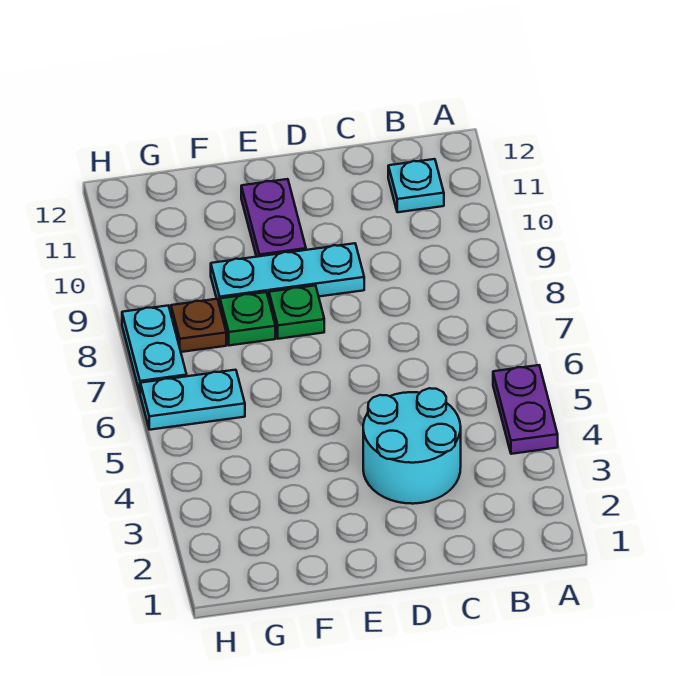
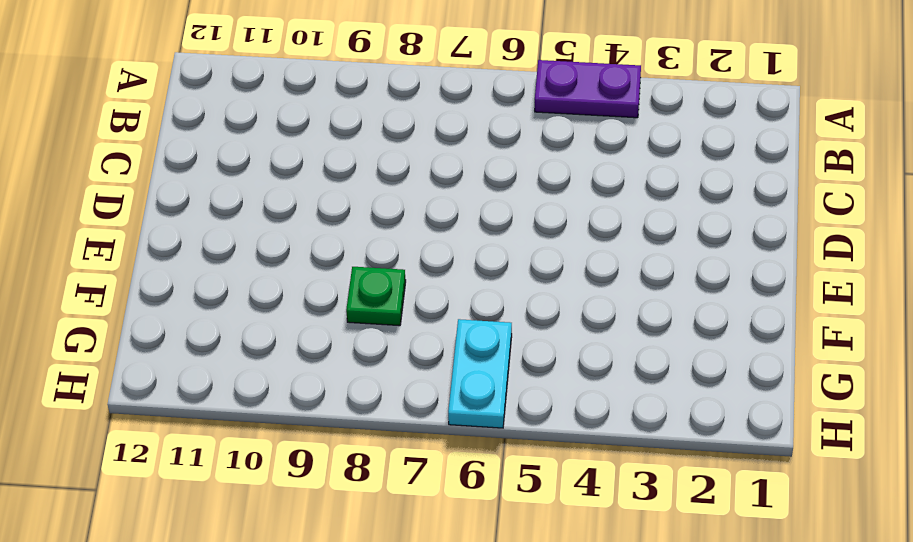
none -> cyan 1x1 plate [388,159,444,212]
none -> cyan 2x2 round brick [363,388,461,504]

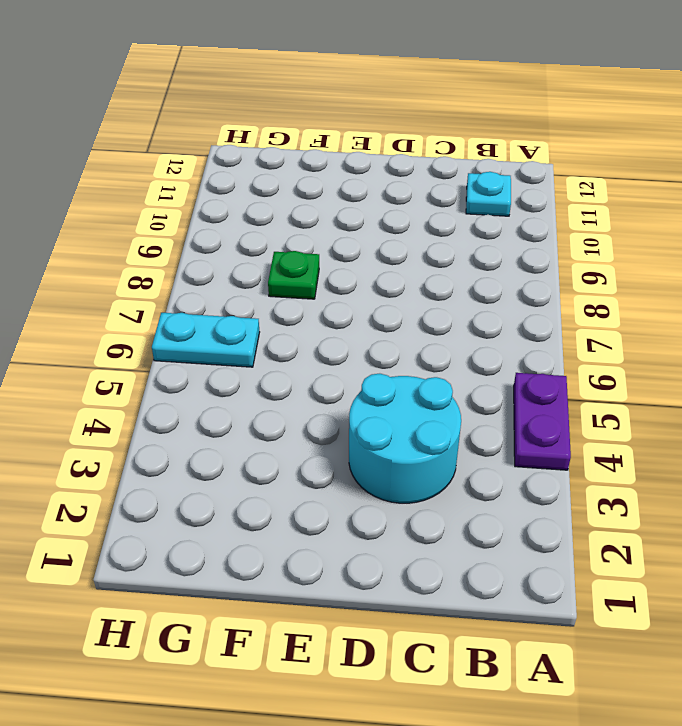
none -> cyan 1x3 plate [211,243,364,306]
none -> green 1x1 plate [269,286,324,339]

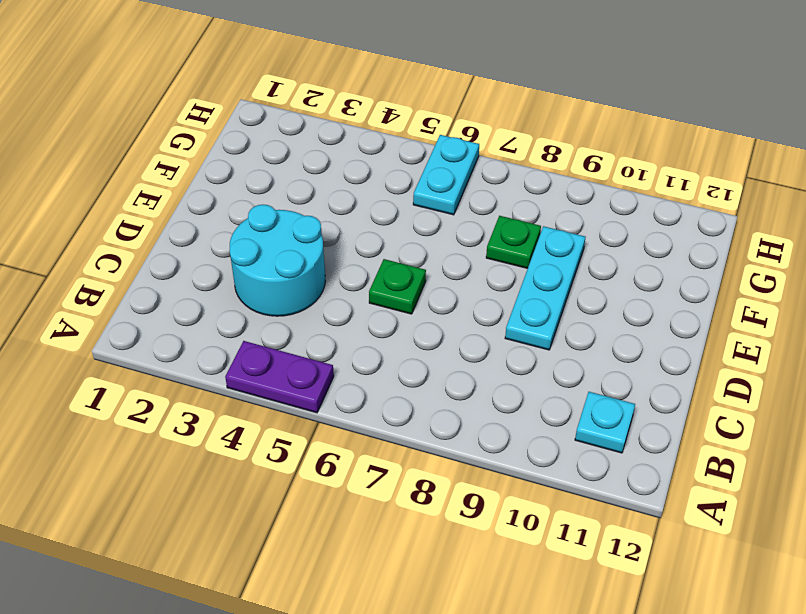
green 1x1 plate [369,259,426,314] -> green 1x1 plate moved to [269,286,324,339]
none -> purple 1x2 plate [241,179,306,257]
none -> brown 1x1 plate [171,299,226,352]

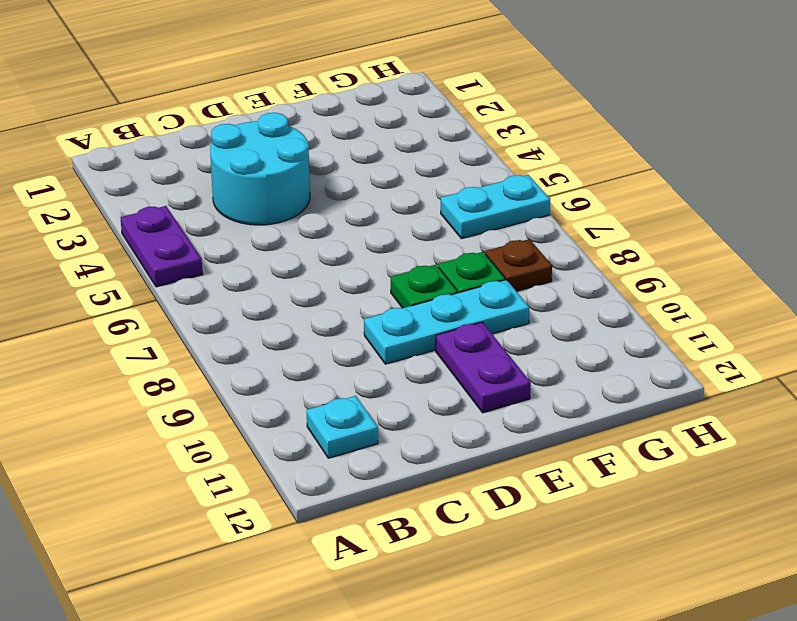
none -> cyan 1x2 plate [122,306,187,393]

